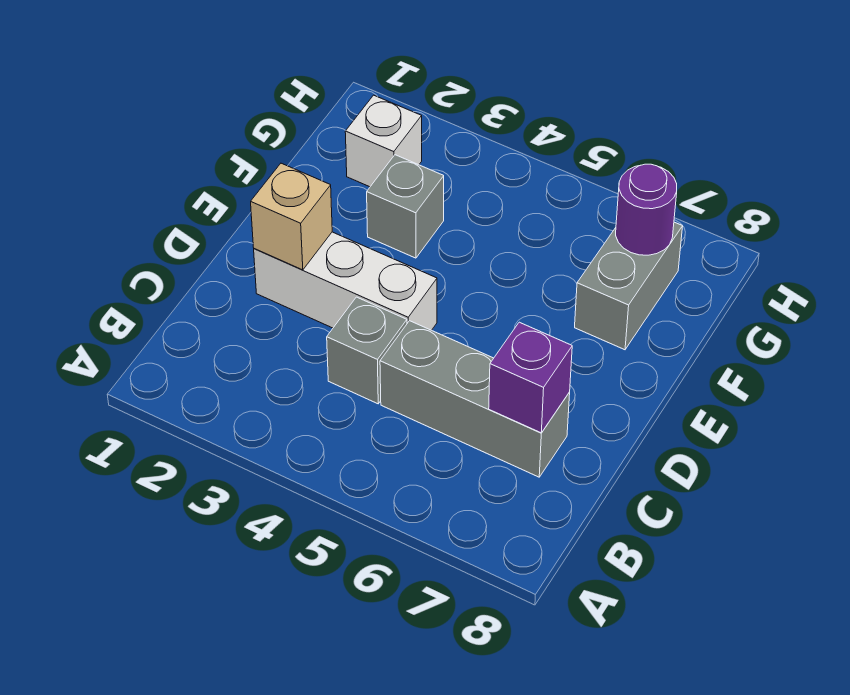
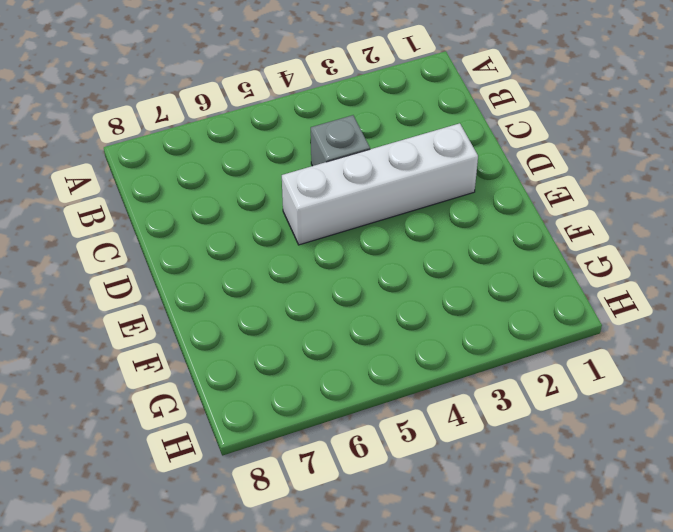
white 1x4 brick [282,123,478,245] -> white 1x3 brick [254,232,437,330]
none -> grey 1x3 brick [380,321,570,477]
none -> grey 1x1 brick [367,155,444,258]

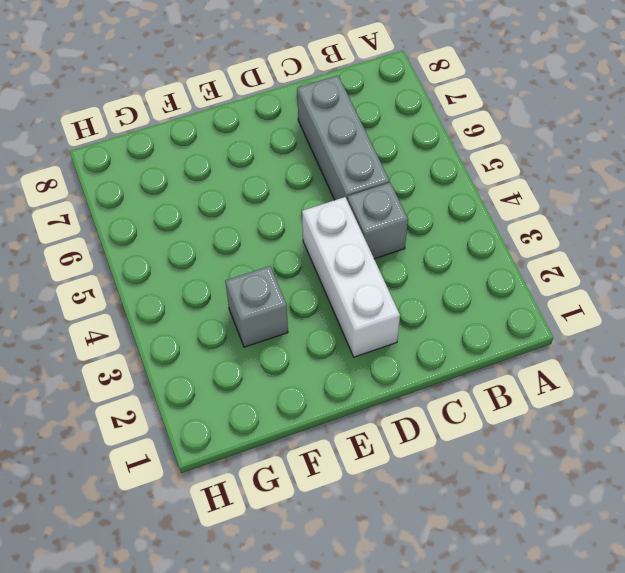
none -> grey 1x2 brick [575,222,683,350]
none -> white 1x1 brick [345,95,422,187]

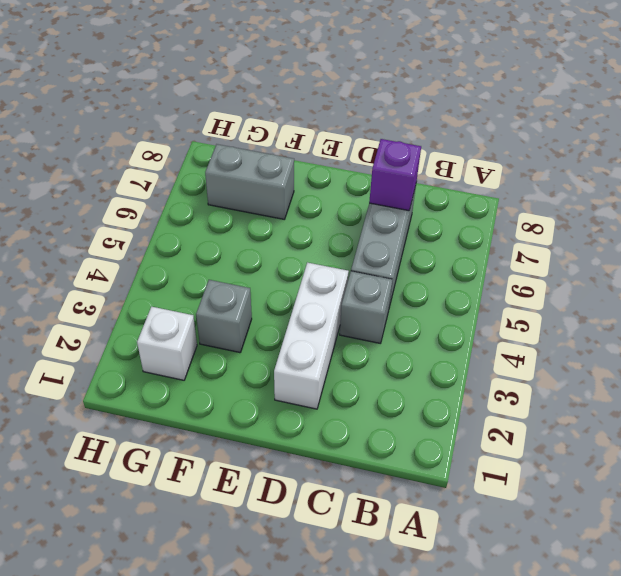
none -> tan 1x1 brick [251,163,332,270]
none -> purple 1x1 round brick [616,164,677,255]

